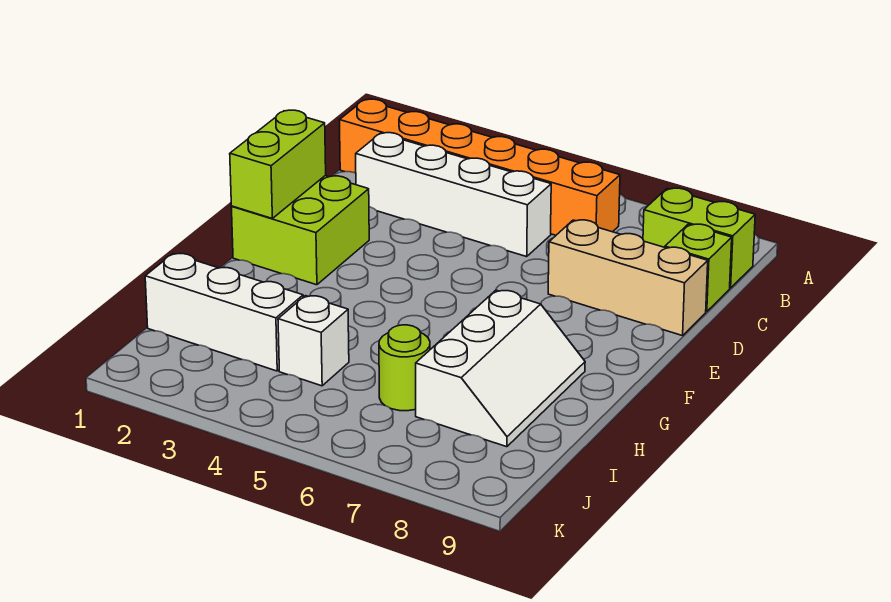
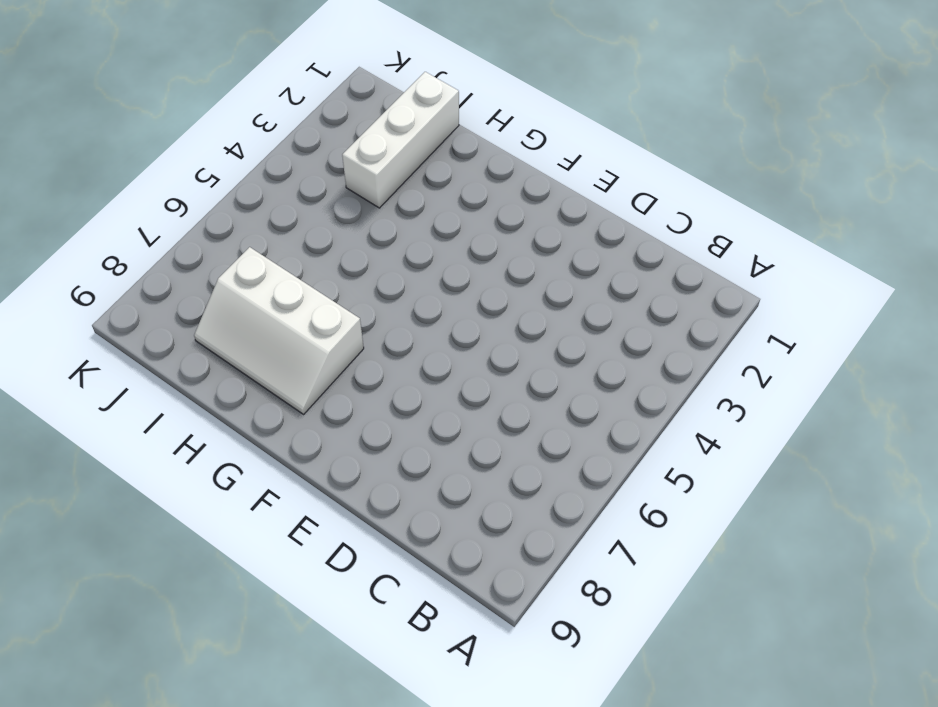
none -> orange 1x6 brick [340,99,620,235]
none -> lime 1x2 brick [643,188,755,288]

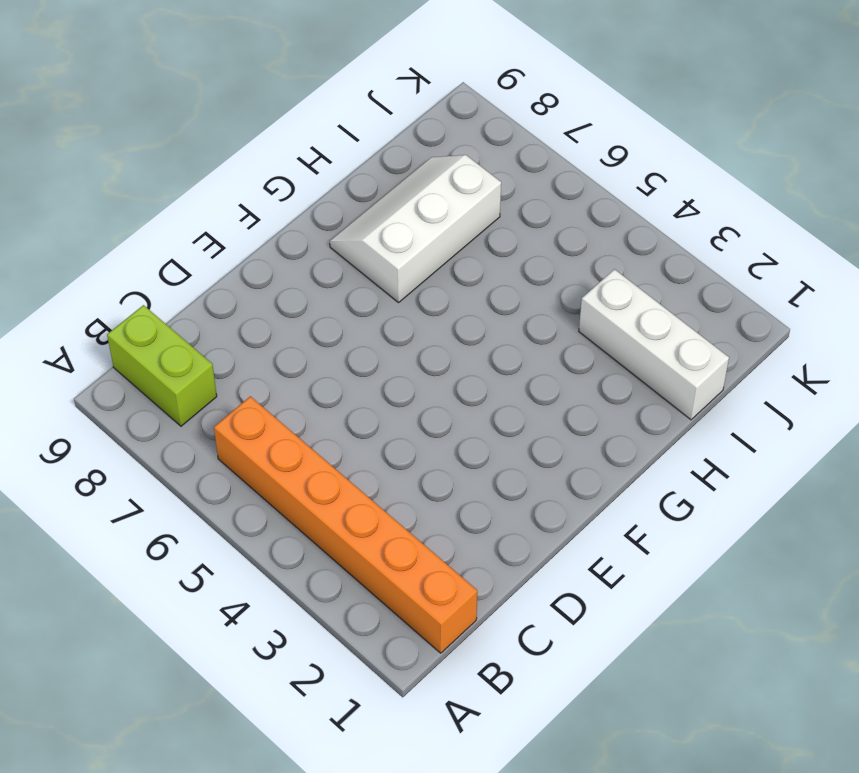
none -> white 1x4 brick [356,133,551,257]
none -> lime 1x1 brick [665,224,732,312]

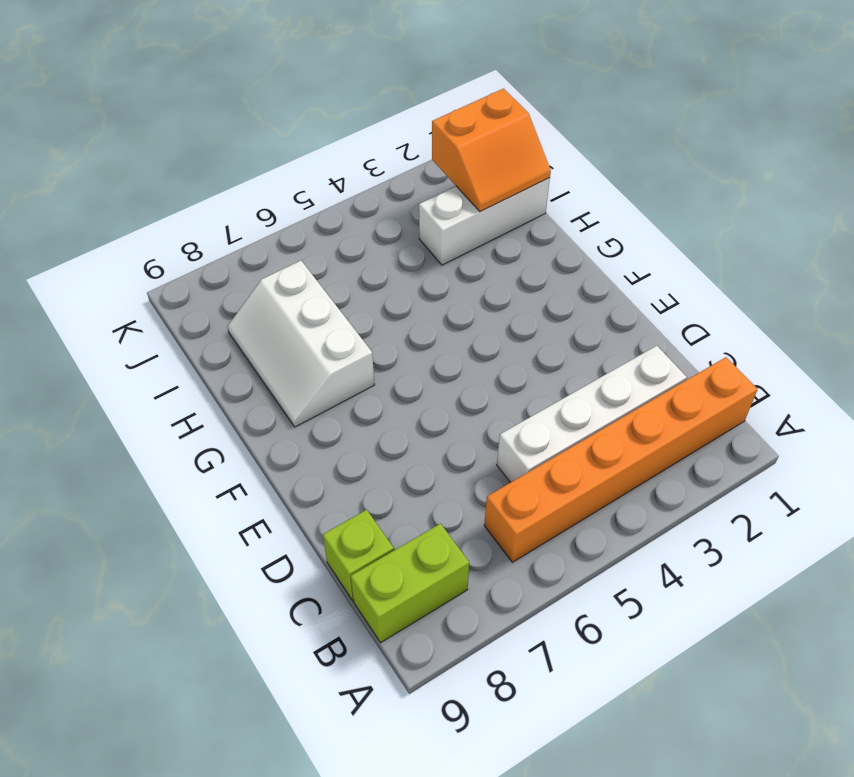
orange 2x2 slope [432,89,551,212] -> none
none -> tan 1x3 brick [548,220,708,336]
none -> lime 2x2 brick [232,176,369,285]

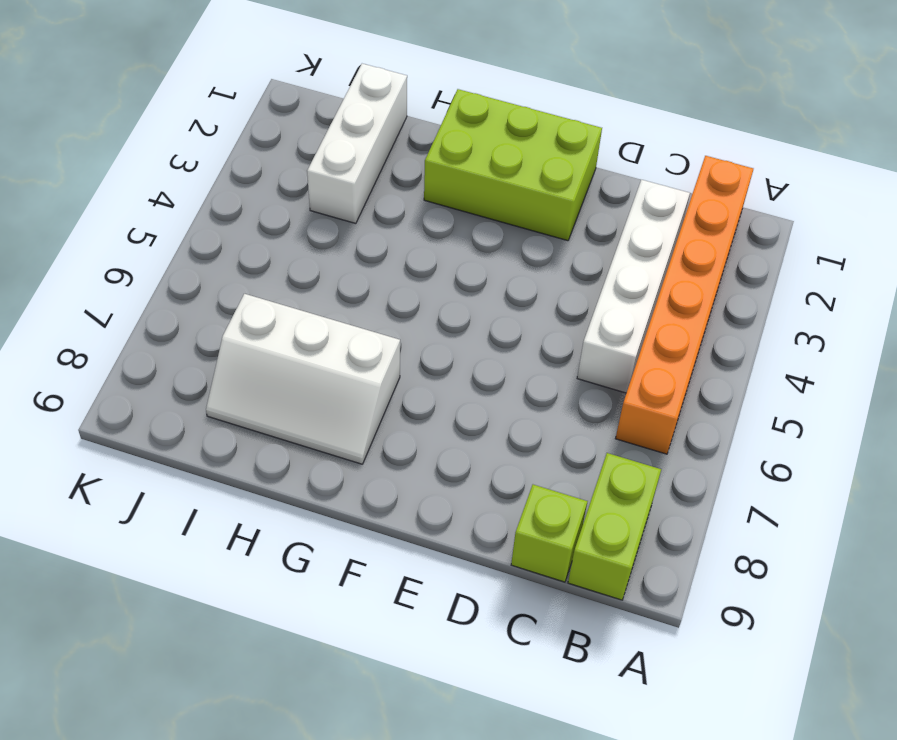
lime 2x3 brick [424,89,602,241] -> lime 2x2 brick [232,176,369,285]
none -> tan 1x3 brick [548,220,708,336]
none -> white 1x1 brick [278,296,349,386]

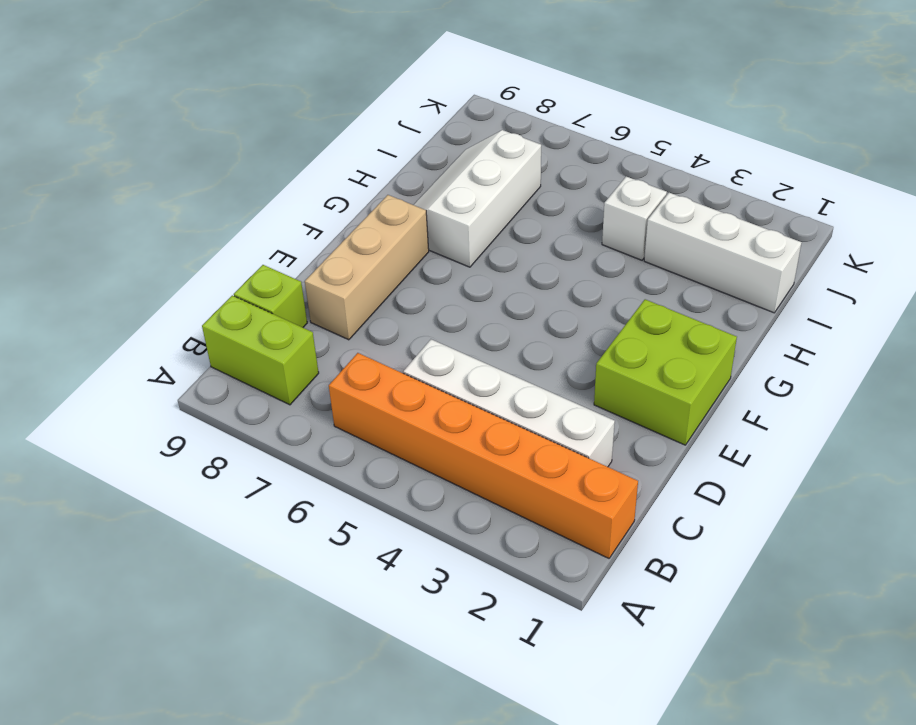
tan 1x3 brick [305,195,429,340] -> tan 1x3 brick turned to [548,220,708,336]
none -> lime 1x1 round brick [379,325,430,411]
none -> lime 1x2 brick [230,110,326,218]

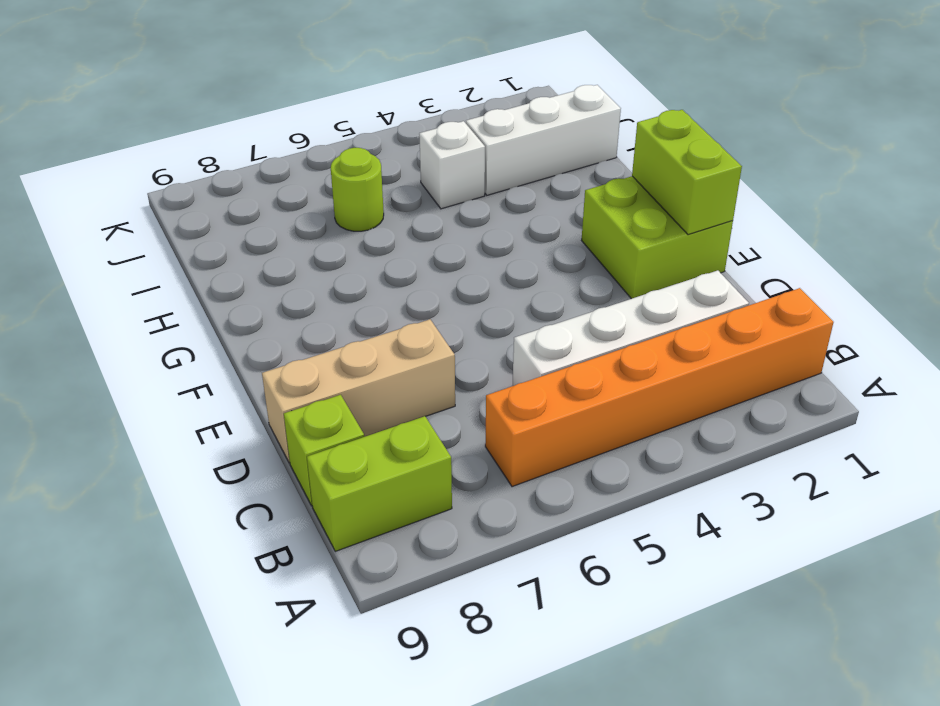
none -> white 2x3 slope [416,290,585,447]

